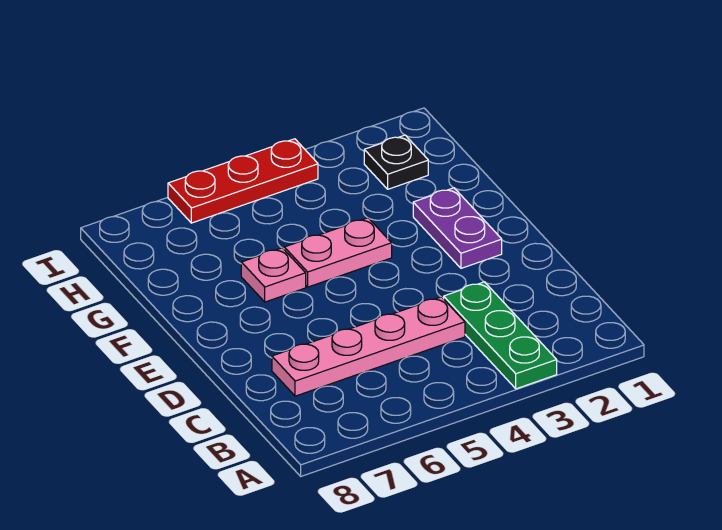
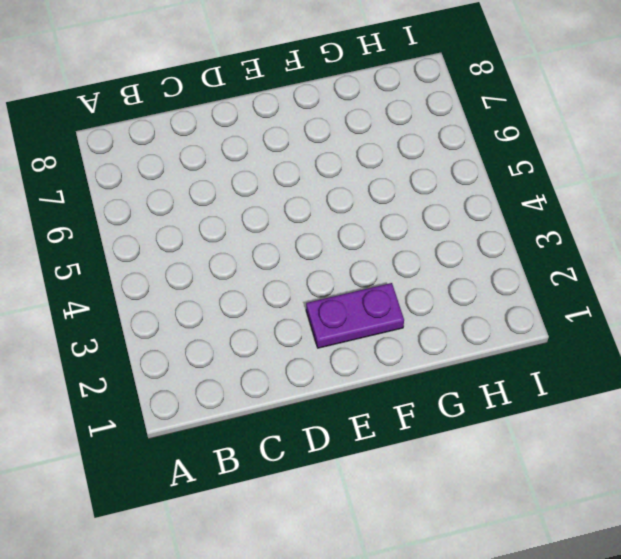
none -> green 1x3 plate [444,282,557,389]
none -> pink 1x4 plate [272,297,465,396]

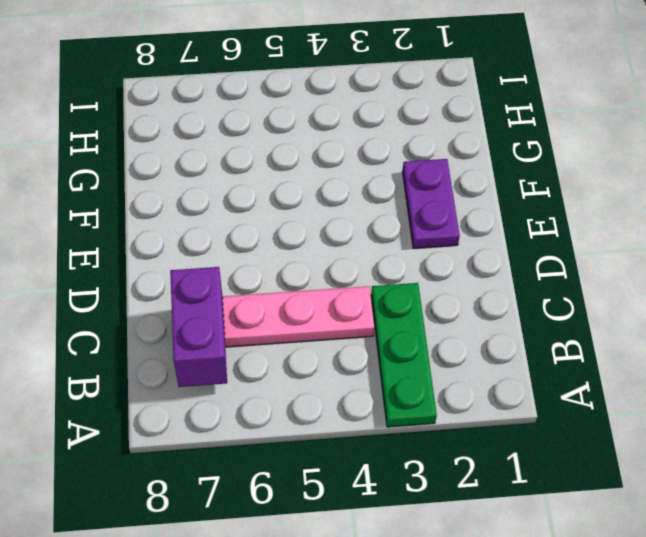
purple 1x2 brick [170,267,227,387] -> none
none -> pink 1x2 plate [284,218,392,287]
none -> pink 1x1 plate [241,248,306,302]

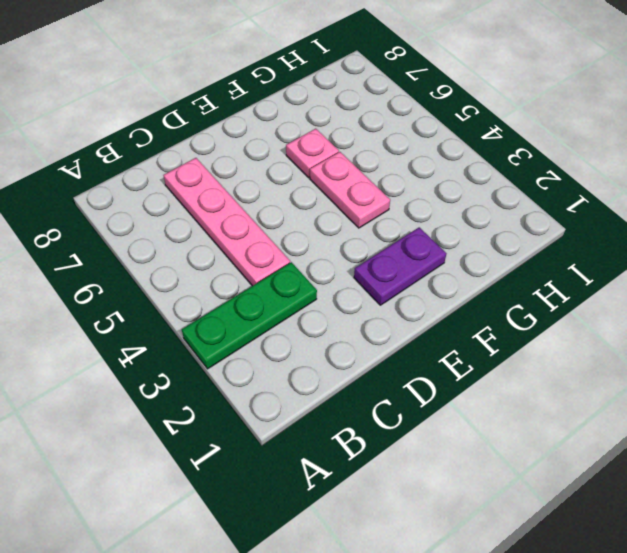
none -> black 1x1 plate [364,135,428,189]
none -> red 1x3 plate [168,139,318,223]

